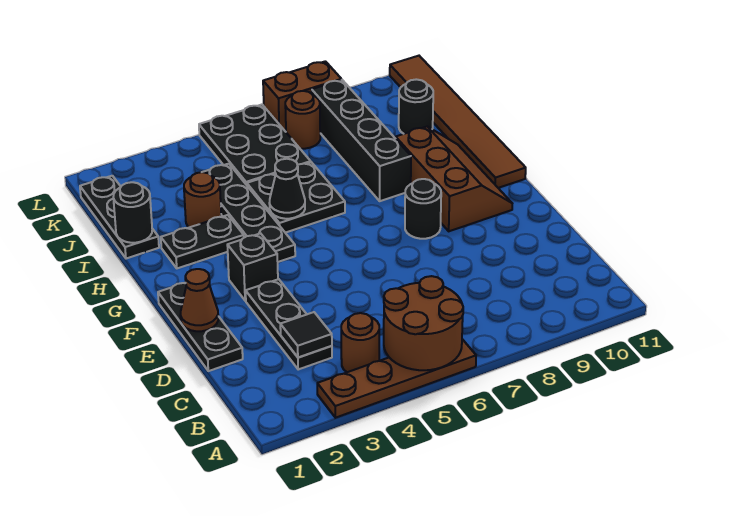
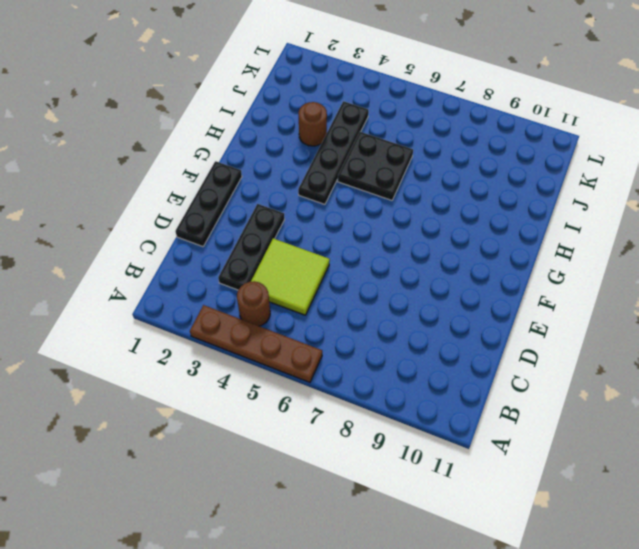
lime 2x2 tile [251,238,330,315] -> none
none -> black 1x1 brick [227,233,278,301]
none -> black 1x1 round brick [405,179,441,239]
none -> brown 2x3 slope [396,127,512,231]

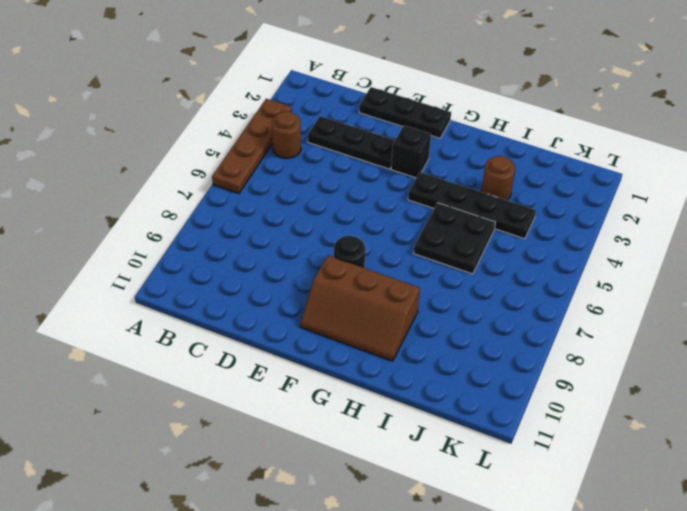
none -> brown 1x6 tile [390,56,526,188]
none -> black 1x2 plate [161,215,244,268]
none -> black 1x4 brick [312,80,411,201]

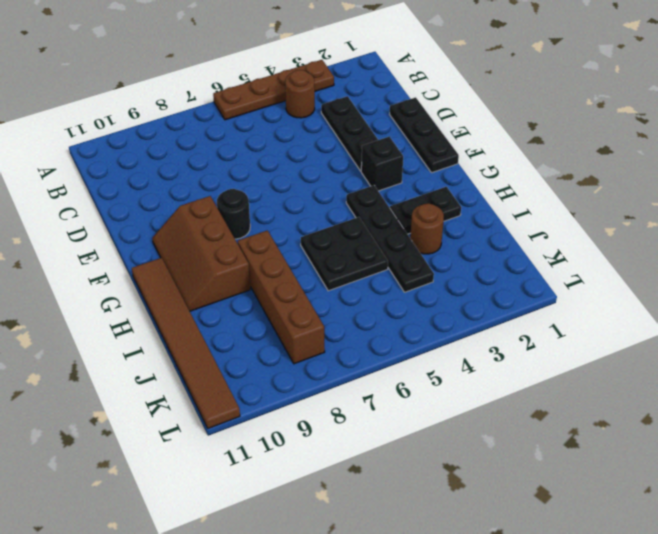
brown 1x4 brick [238,230,325,364] -> black 1x4 brick [312,80,411,201]
none -> black 1x3 plate [80,176,159,259]
none -> black 2x3 plate [199,105,311,185]
none -> black 1x1 round brick [399,79,433,134]

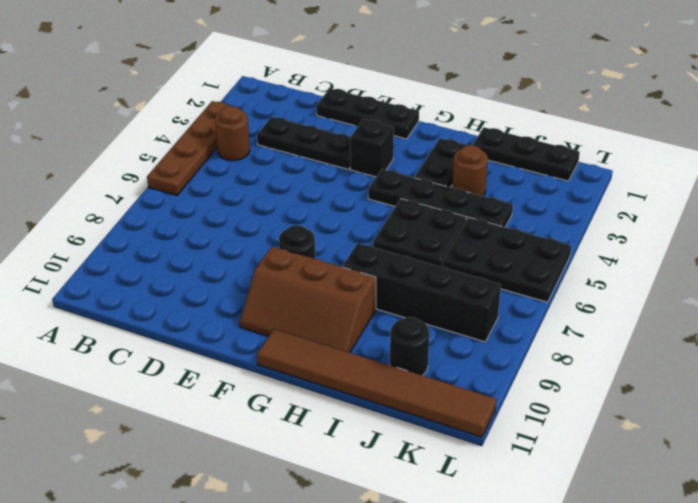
none -> brown 1x1 round brick [285,91,320,149]
none -> brown 1x2 brick [263,61,341,131]
none -> brown 2x2 round brick [384,276,463,370]

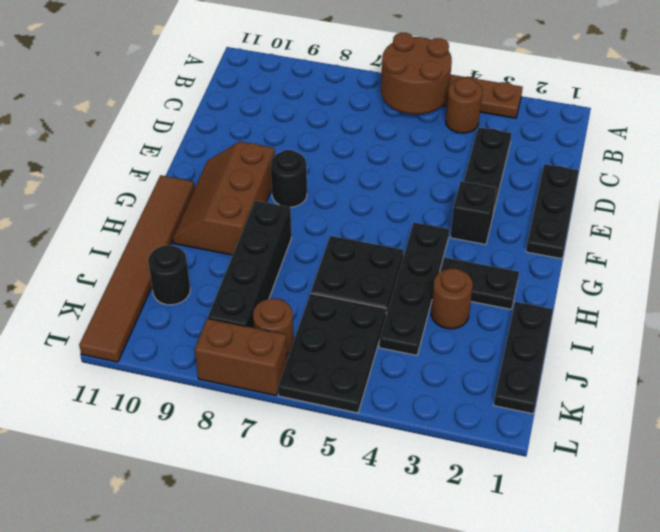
none -> black 1x1 tile [280,312,332,358]
none -> brown 1x1 cone [180,269,218,331]
none -> black 1x1 cone [269,159,305,219]

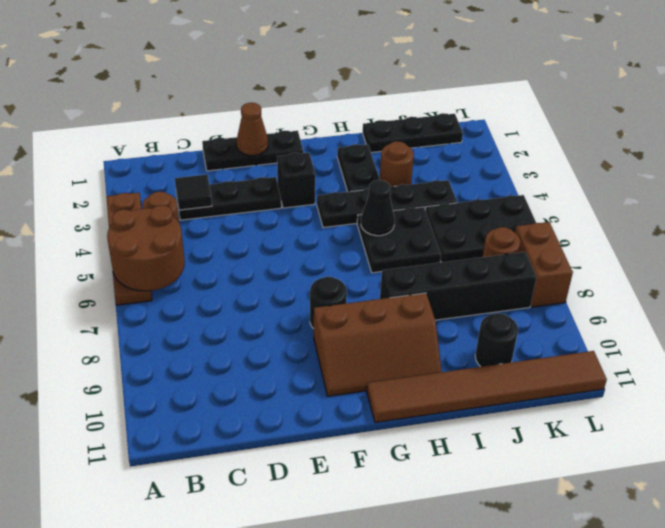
none -> black 1x1 round brick [113,182,152,243]

